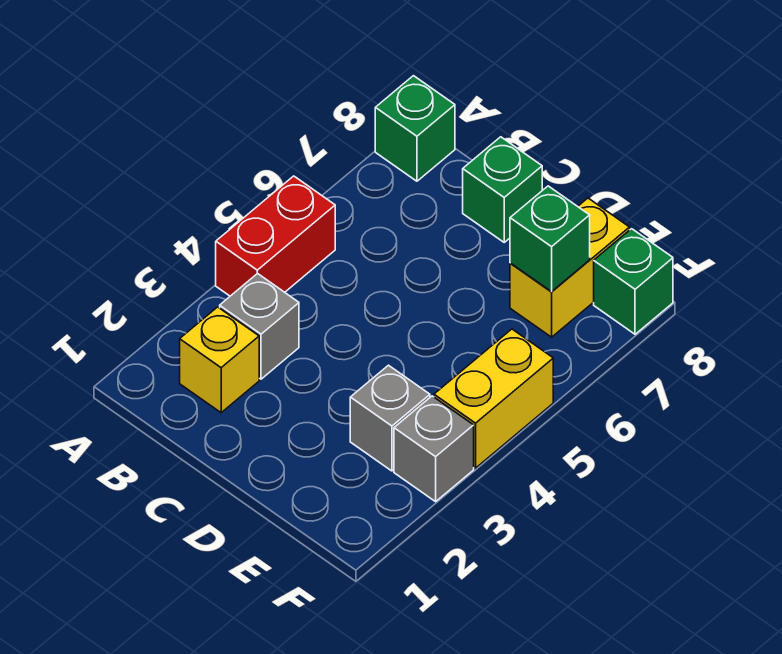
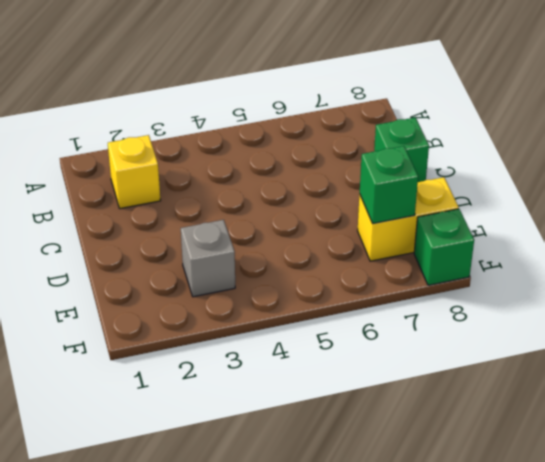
none -> red 1x2 brick [216,176,335,296]
none -> green 1x1 brick [375,76,455,181]

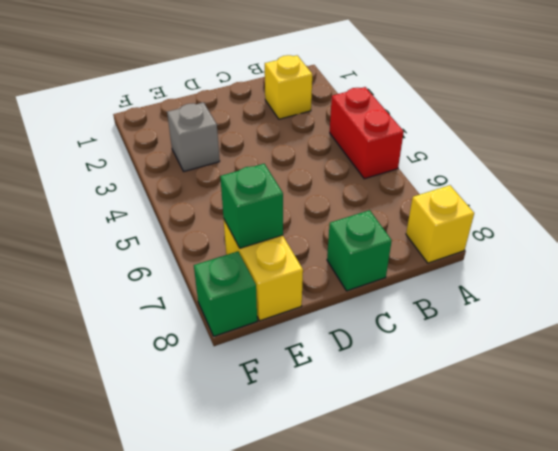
yellow 1x1 brick [406,185,474,263] -> green 1x1 brick [375,76,455,181]
none -> grey 1x1 brick [220,273,299,379]
none -> grey 1x1 brick [394,396,474,502]

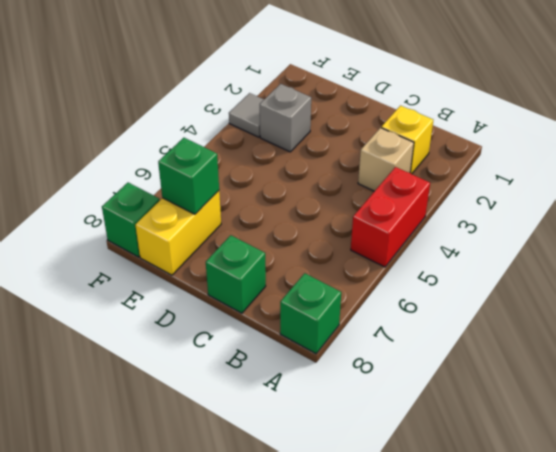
tan 1x1 brick [358,128,414,191] -> grey 1x1 brick [220,273,299,379]
grey 1x1 tile [229,93,264,137] -> grey 1x1 brick [394,396,474,502]
none -> yellow 1x2 brick [434,329,553,468]

